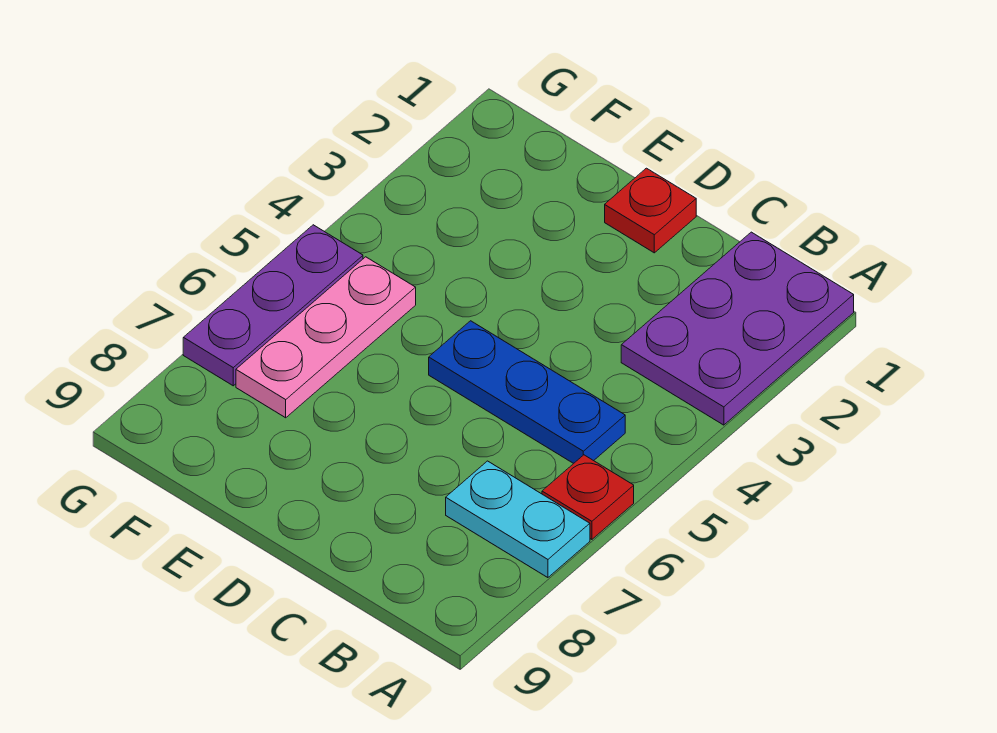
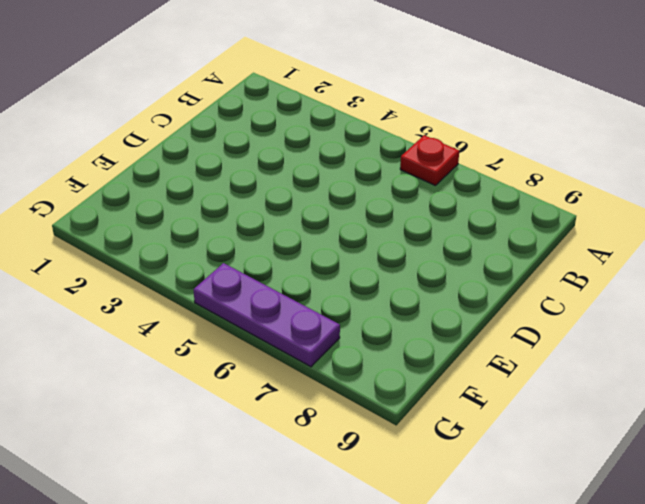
none -> purple 2x3 plate [621,232,854,425]
none -> cyan 1x2 plate [446,461,590,578]

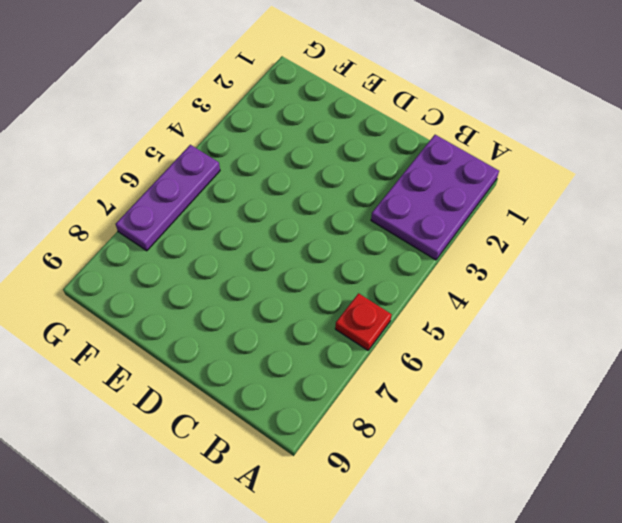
none -> cyan 1x2 plate [446,461,590,578]
none -> blue 1x3 plate [429,321,625,463]

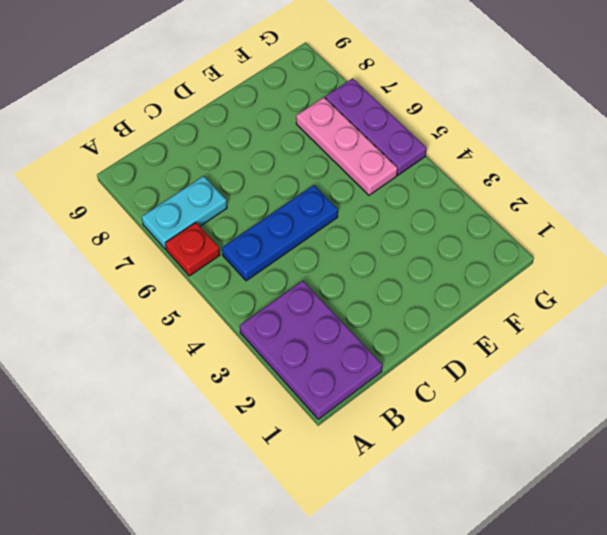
none -> red 1x1 plate [605,168,696,253]

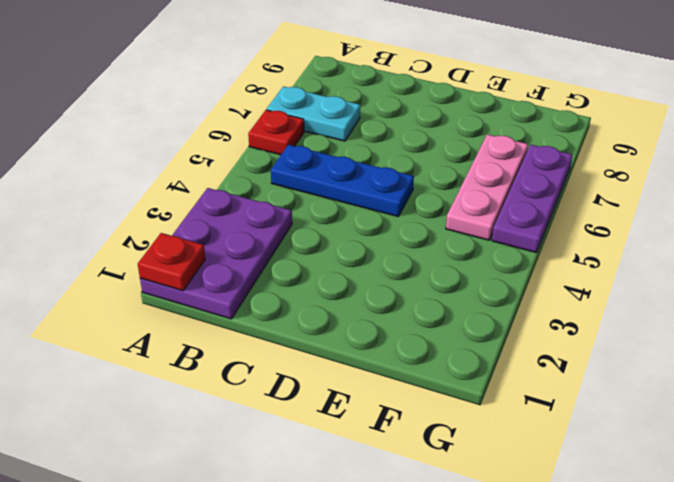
red 1x1 plate [138,233,205,291] -> red 1x1 plate moved to [605,168,696,253]

